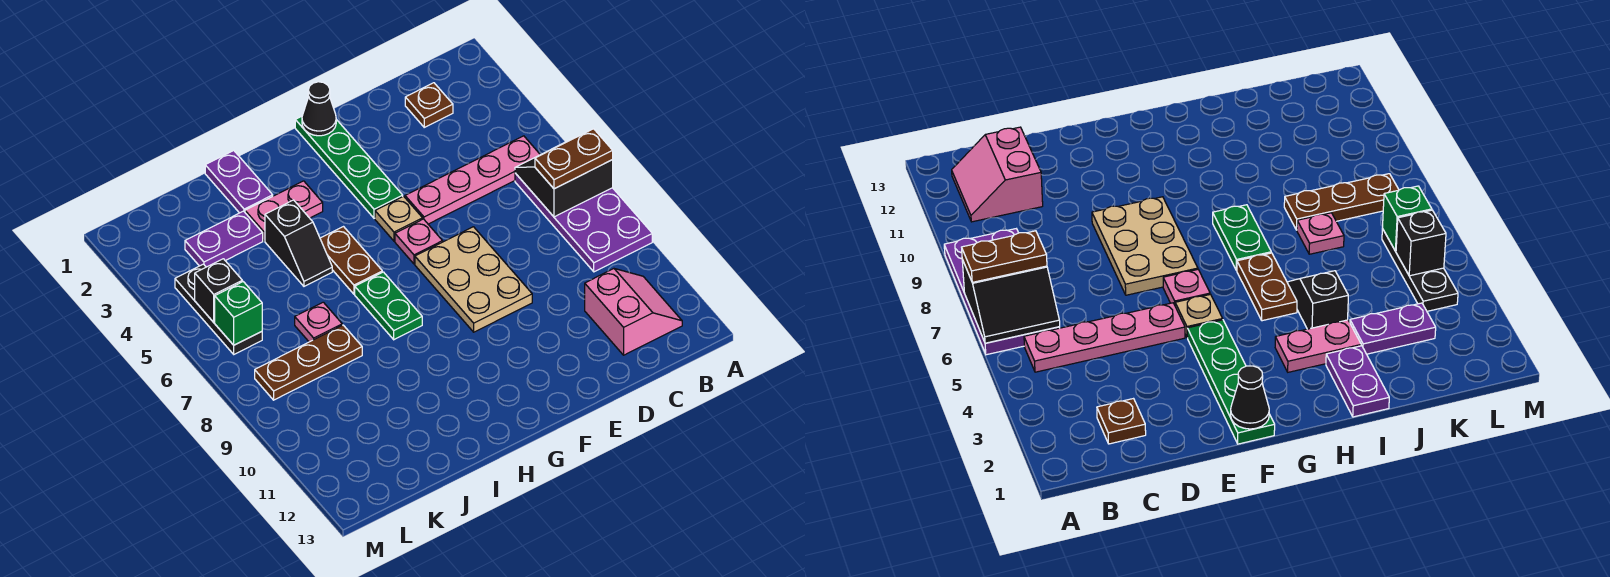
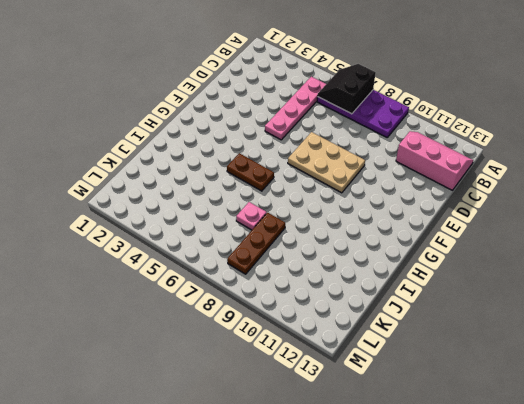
pink 2x3 slope [396,131,473,190] -> pink 2x2 slope [585,269,682,355]
none -> brown 1x1 plate [405,83,453,127]
none -> green 1x4 plate [295,116,403,218]
none -> tan 1x1 plate [375,196,423,241]

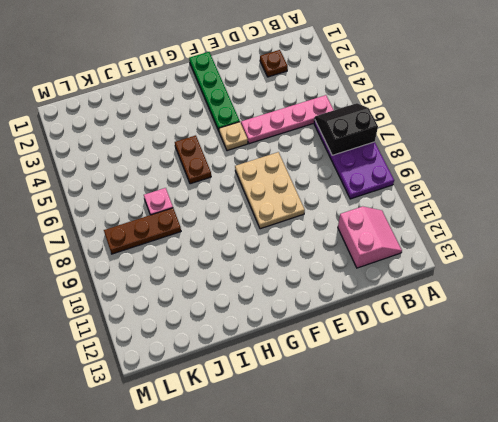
none -> pink 1x1 plate [395,219,443,264]
none -> pink 1x2 plate [245,181,323,241]
none -> green 1x2 plate [355,272,422,340]

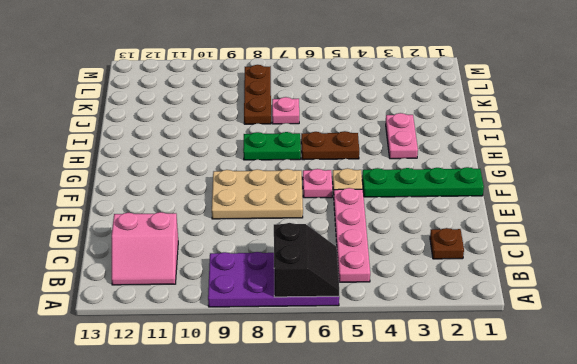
none -> purple 1x2 plate [205,151,273,213]
none -> black 1x2 slope [265,200,332,286]
none -> purple 1x2 plate [185,211,263,267]

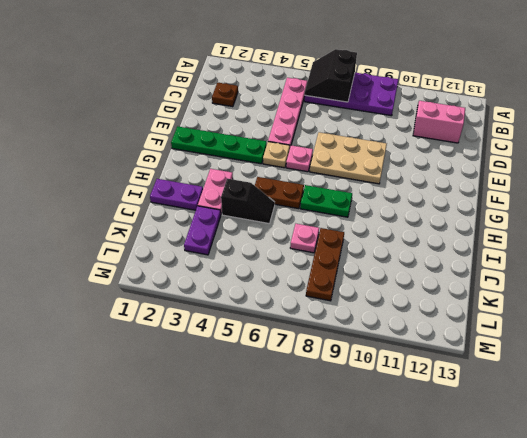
none -> black 1x3 plate [175,264,262,354]
none -> black 1x1 cone [302,82,336,136]
none -> black 1x1 brick [195,259,242,322]

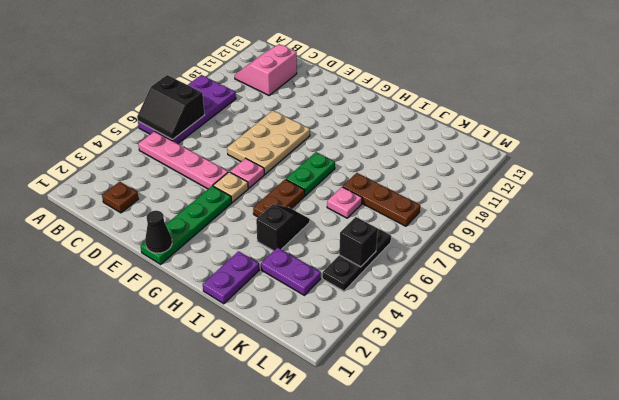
none -> pink 1x2 plate [245,181,323,241]
none -> green 1x1 brick [215,282,262,345]
none -> brown 1x2 plate [535,129,613,189]

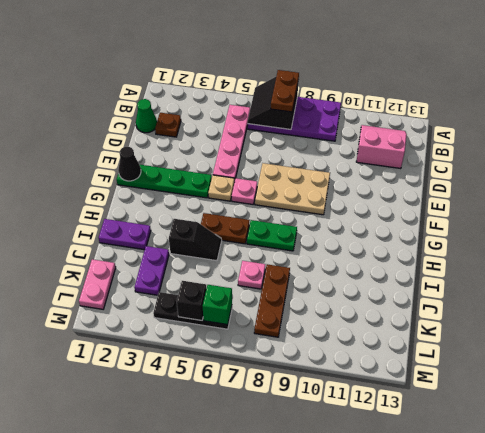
green 1x1 cone [136,99,157,133] -> none
pink 1x2 plate [79,259,116,309] -> pink 1x2 plate moved to [245,181,323,241]

